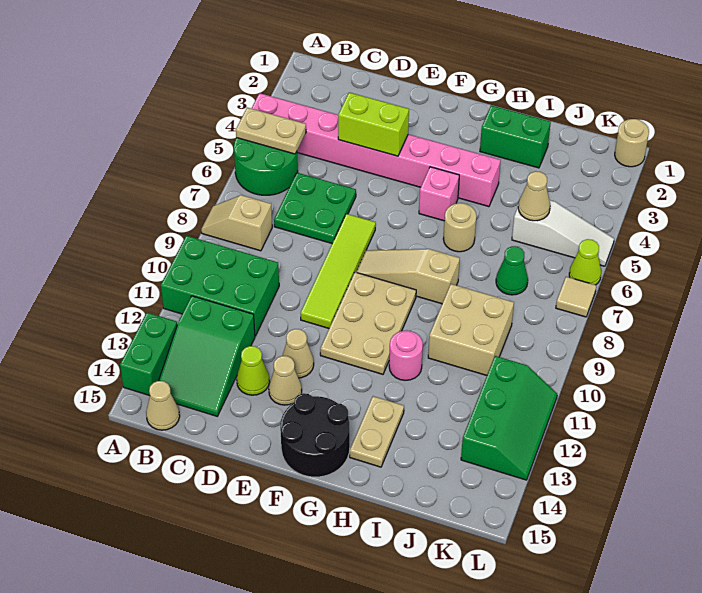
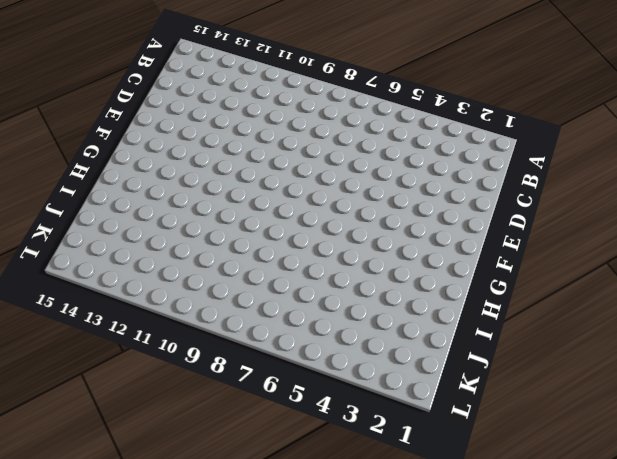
none -> pink 1x8 brick [251,93,501,207]
none -> green 2x2 round brick [234,138,298,195]
none -> tan 1x2 slope [201,195,272,251]
none -> green 2x3 brick [161,236,279,336]

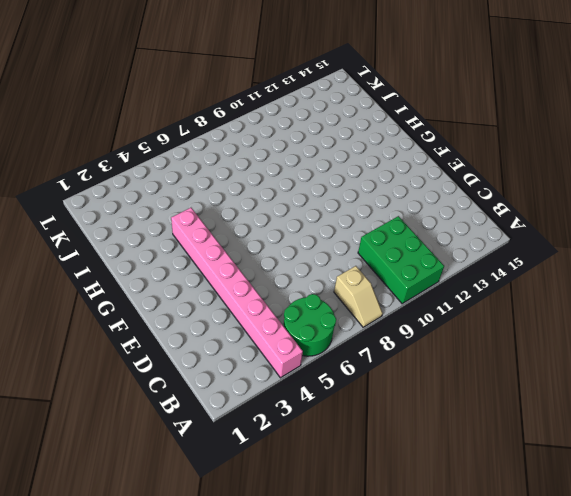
none -> green 1x2 brick [120,313,177,395]
none -> green 2x3 slope [159,296,255,416]
none -> tan 1x1 cone [146,381,180,430]
none -> green 2x2 plate [274,173,356,243]

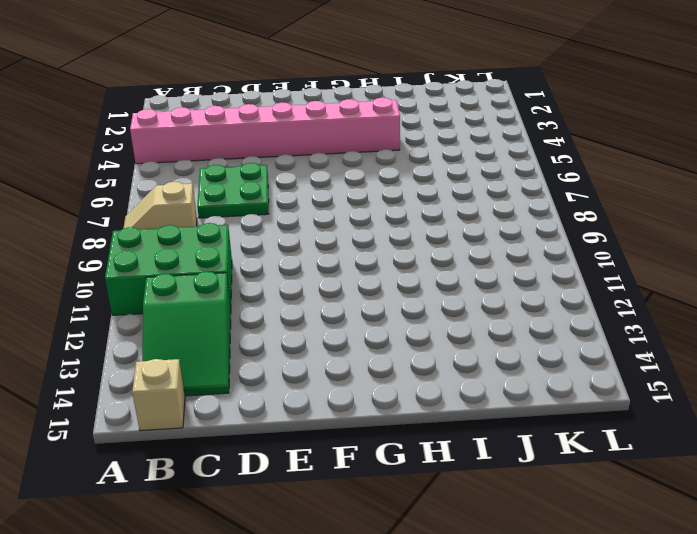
tan 1x1 brick [132,359,185,431] -> tan 1x1 cone [146,381,180,430]
none -> green 2x2 round brick [234,138,298,195]
none -> green 1x2 brick [120,313,177,395]
none -> lime 1x1 cone [237,346,269,395]
none -> lime 1x4 tile [301,214,376,328]

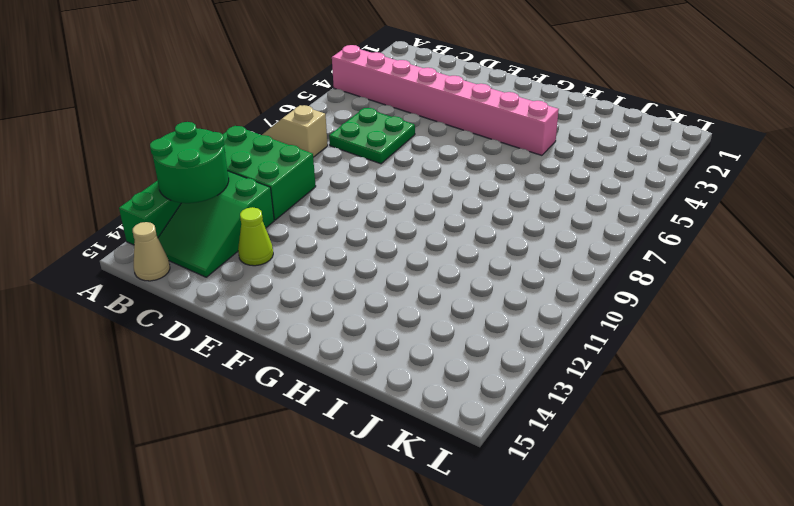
green 2x2 round brick [150,122,229,203] -> green 2x2 round brick moved to [234,138,298,195]
none -> lime 1x4 tile [301,214,376,328]
none -> tan 1x1 cone [282,329,314,378]
none -> tan 1x1 cone [269,356,302,405]
none -> tan 1x3 slope [356,249,460,304]

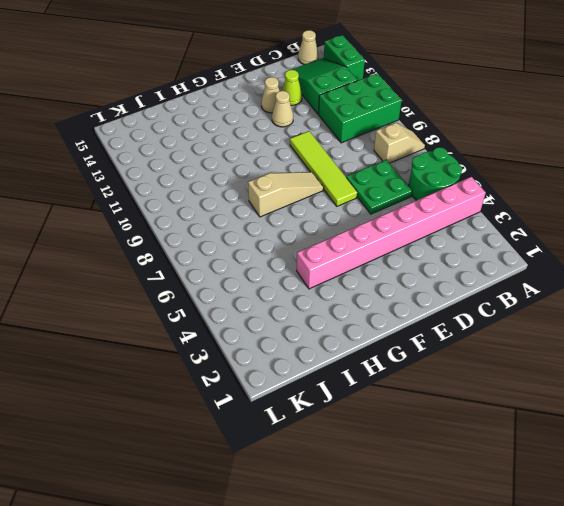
none -> tan 2x3 plate [320,272,416,374]
none -> black 2x2 round brick [280,393,350,477]
none -> pink 1x1 brick [419,167,459,221]
none -> green 1x2 brick [480,105,551,168]

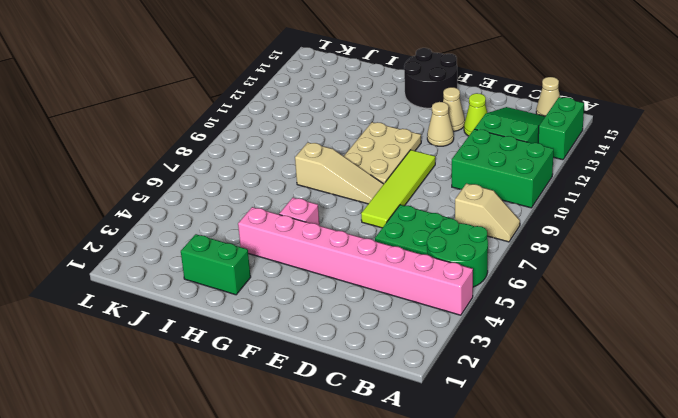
none -> tan 1x1 round brick [443,203,476,252]
none -> pink 1x1 round brick [389,330,423,380]
none -> tan 1x2 plate [350,396,404,467]
none -> tan 2x2 brick [428,284,514,375]

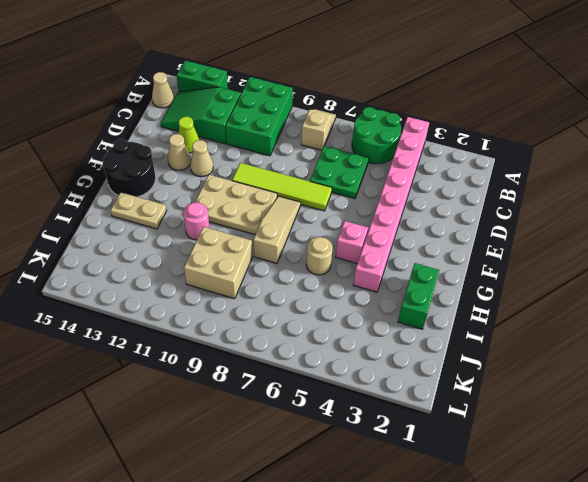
none -> white 1x3 slope [512,200,614,266]
none -> green 1x1 cone [496,246,528,295]
none -> green 2x3 slope [461,356,557,480]
none -> tan 1x1 round brick [615,119,649,167]

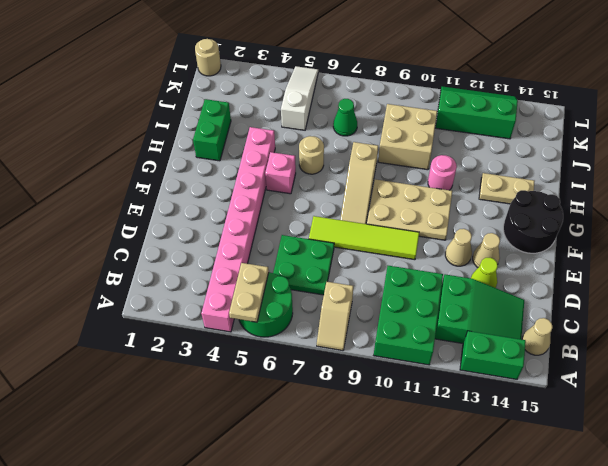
none -> lime 1x1 cone [569,239,601,285]
none -> tan 1x1 tile [556,277,596,317]
none -> lime 1x2 brick [338,92,409,156]
none -> tan 1x1 cone [518,171,550,221]

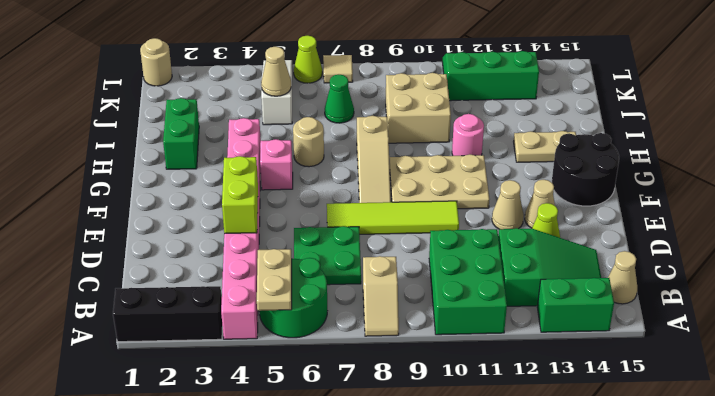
black 1x3 brick [113,286,223,342] -> none

